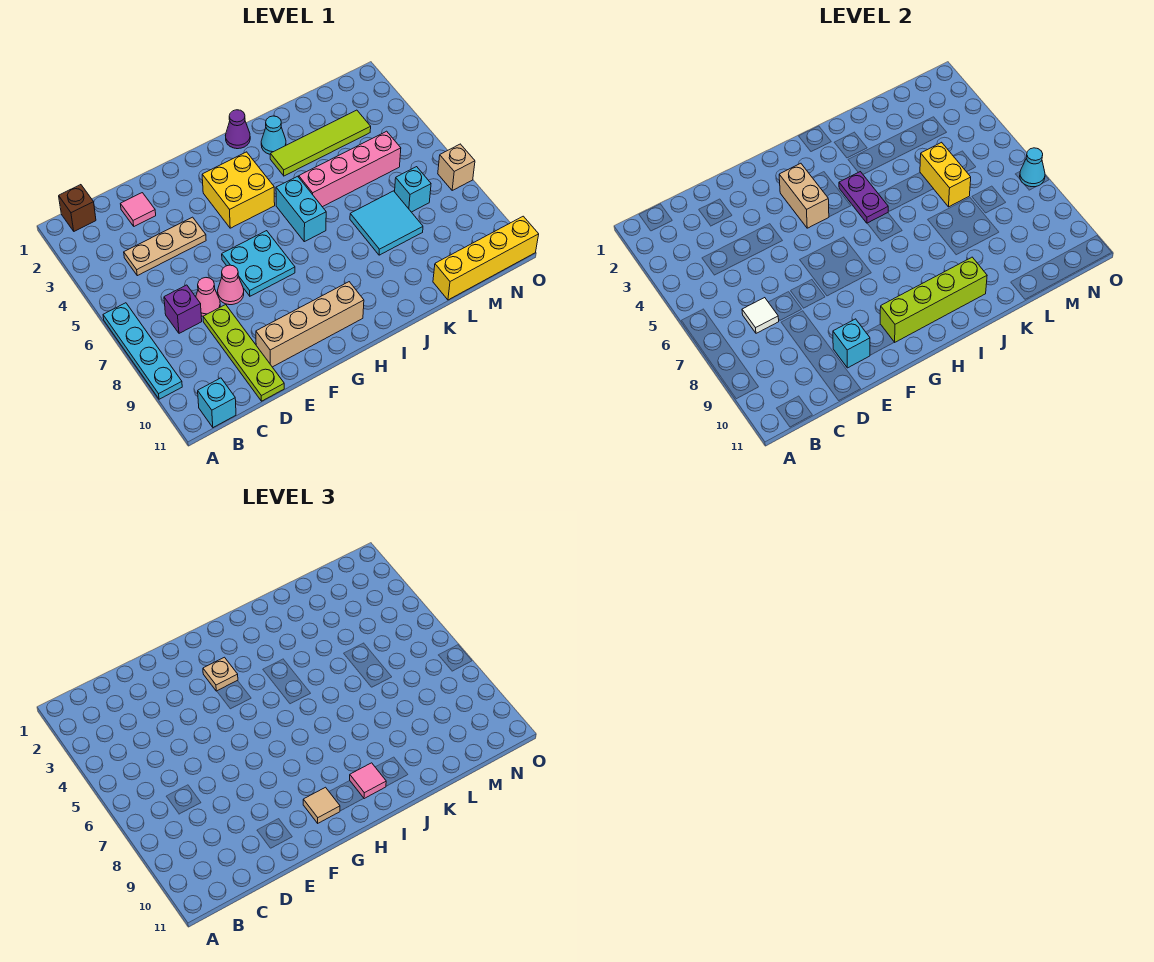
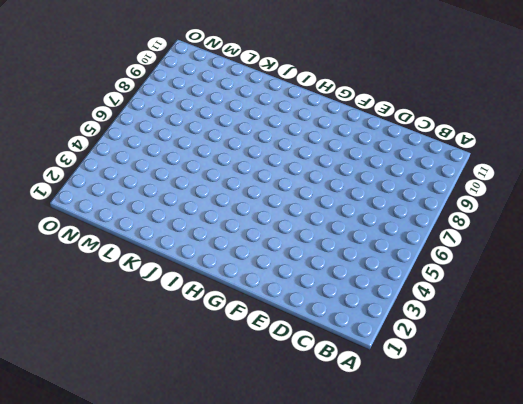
none -> cyan 1x4 plate [103,303,182,399]
none -> brown 1x1 brick [59,185,96,231]
none -> cyan 1x1 brick [198,378,236,428]
none -> tan 1x3 plate [124,217,206,276]

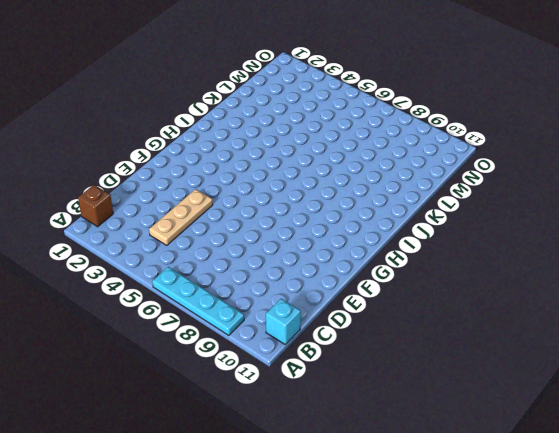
none -> purple 1x1 brick [164,285,202,333]
none -> pink 1x1 tile [121,193,156,226]
none -> pink 1x1 cone [196,278,220,316]
none -> lime 1x4 plate [203,305,284,401]

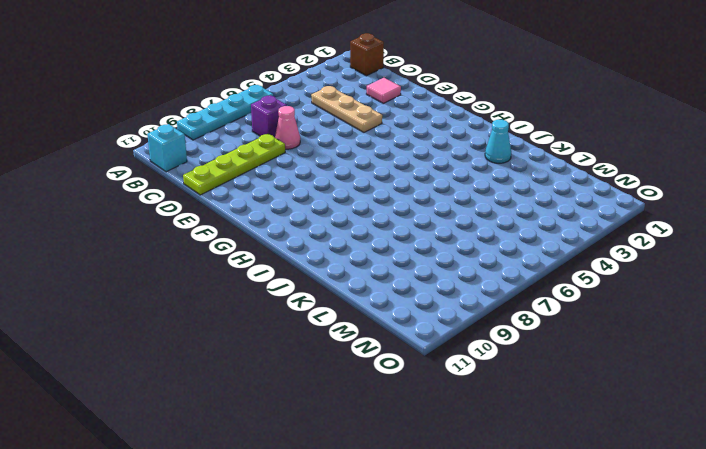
none -> pink 1x1 cone [218,265,244,305]
none -> tan 1x4 brick [256,282,364,367]
none -> cyan 2x2 plate [222,231,295,296]
none -> yellow 2x2 brick [202,152,275,228]

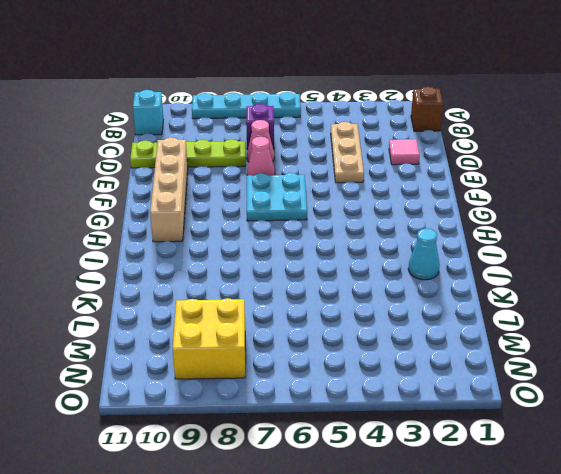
yellow 2x2 brick [173,298,245,379] -> yellow 2x2 brick moved to [202,152,275,228]
none -> purple 1x1 cone [225,110,250,149]
none -> cyan 1x2 brick [276,176,326,242]
none -> lime 1x4 tile [270,110,371,176]
none -> pink 1x4 brick [299,131,401,207]

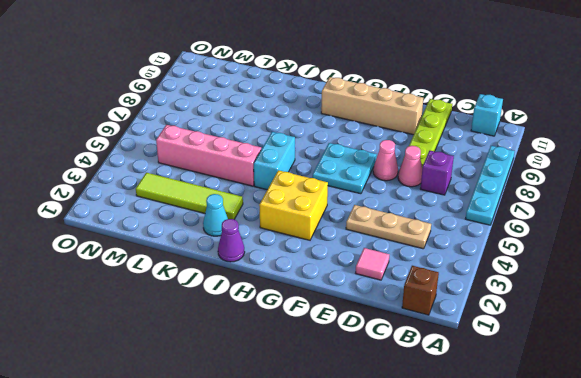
none -> cyan 2x2 tile [350,191,423,255]
none -> yellow 1x4 brick [433,216,539,300]
none -> cyan 1x1 brick [395,167,431,212]
none -> tan 1x1 brick [438,144,475,190]

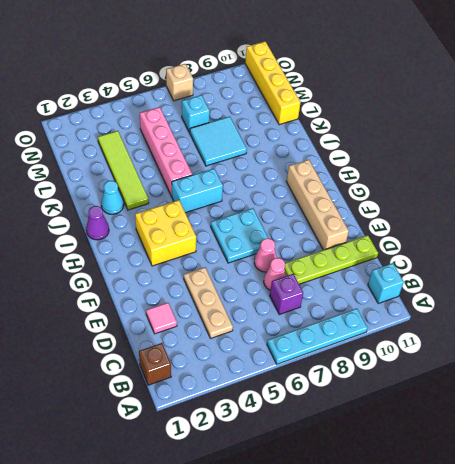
none -> white 1x1 tile [742,298,779,333]
none -> cyan 1x1 brick [833,319,870,368]
none -> tan 1x2 brick [779,163,829,228]
none -> lime 1x4 brick [880,257,987,342]

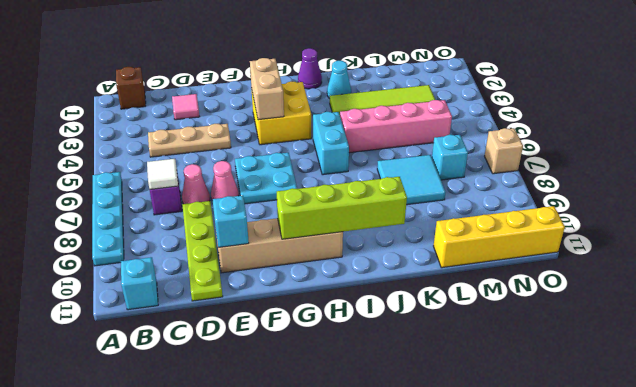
none -> purple 1x2 plate [839,172,888,223]
none -> yellow 1x2 brick [920,142,971,207]
none -> cyan 1x1 cone [1020,148,1045,187]
none -> tan 1x1 plate [203,657,238,691]

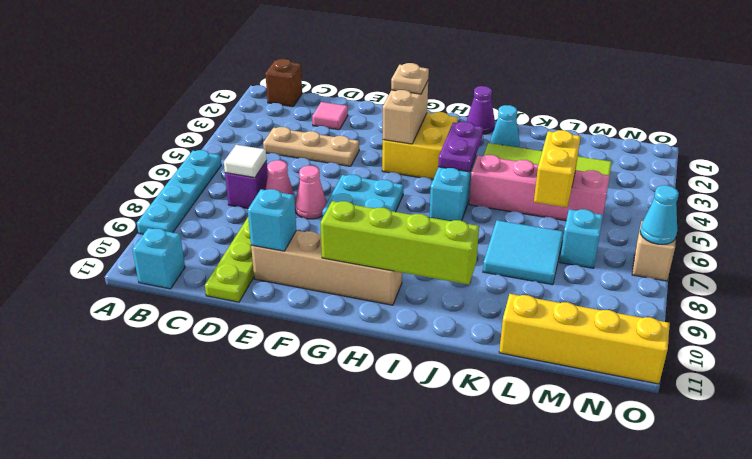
none -> tan 1x1 tile [303,787,340,823]
none -> pink 1x1 tile [350,763,386,799]

